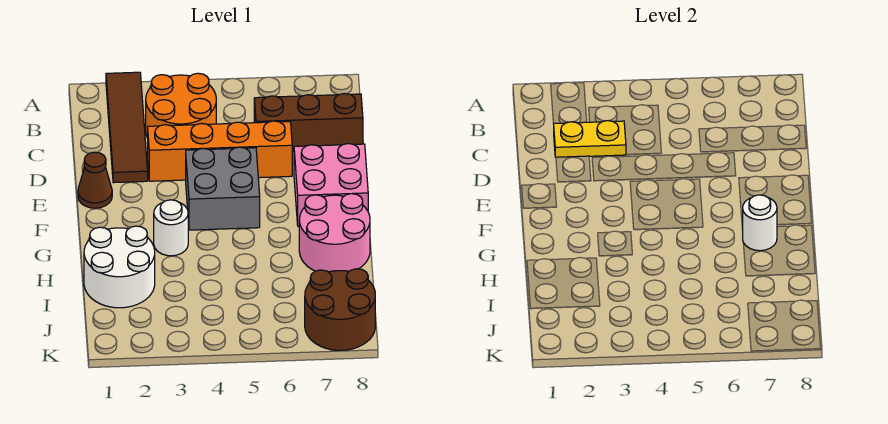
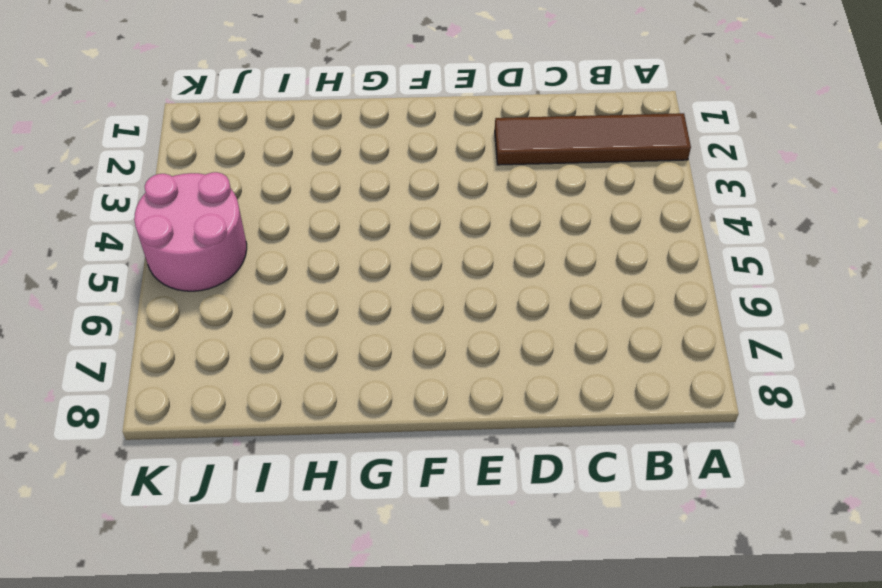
pink 2x2 round brick [134,172,247,291] -> pink 2x2 round brick moved to [299,194,370,272]
none -> orange 2x2 round brick [146,73,216,138]
none -> brown 1x3 brick [254,93,363,151]
none -> orange 1x4 brick [148,121,292,181]

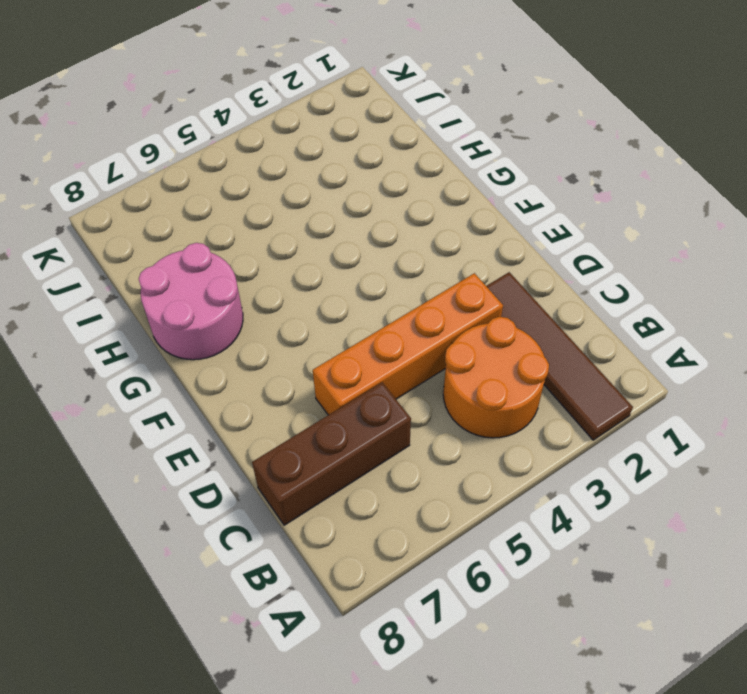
none -> brown 1x1 cone [78,152,112,208]
none -> grey 2x2 brick [186,147,260,230]
none -> pink 2x2 brick [294,144,368,226]

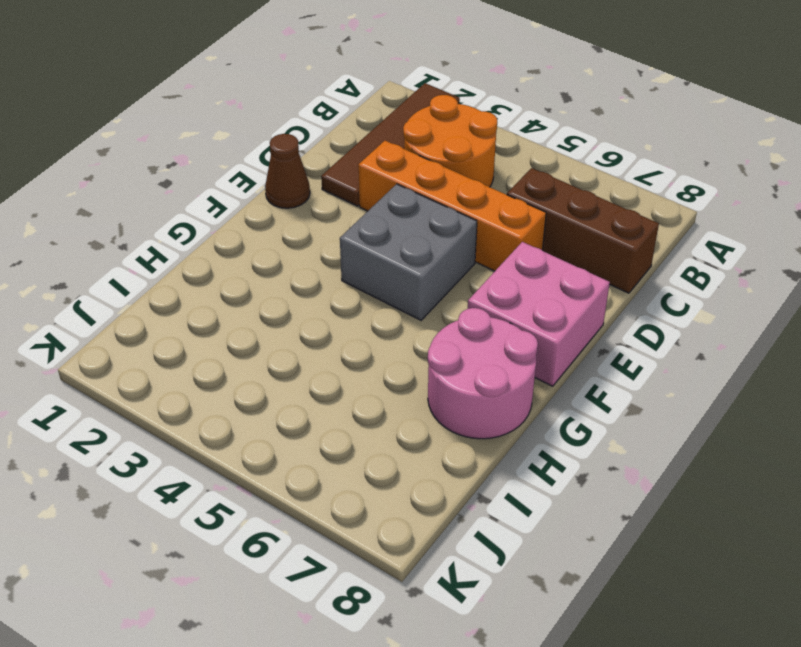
none -> white 1x1 round brick [154,200,188,256]
none -> white 2x2 round brick [84,226,155,308]
none -> brown 2x2 round brick [305,269,375,350]

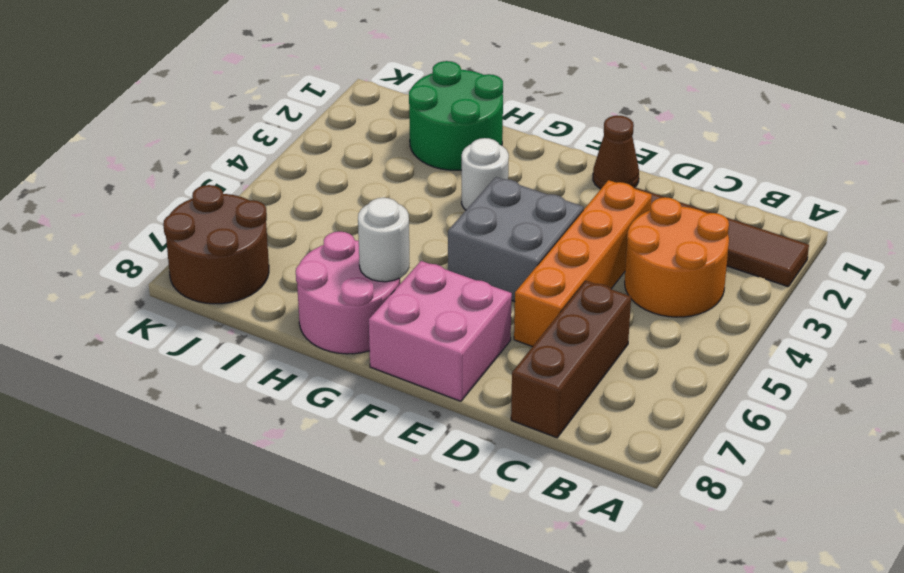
green 2x2 round brick [409,61,503,170] -> white 2x2 round brick [84,226,155,308]
none -> yellow 1x2 plate [554,121,626,157]

